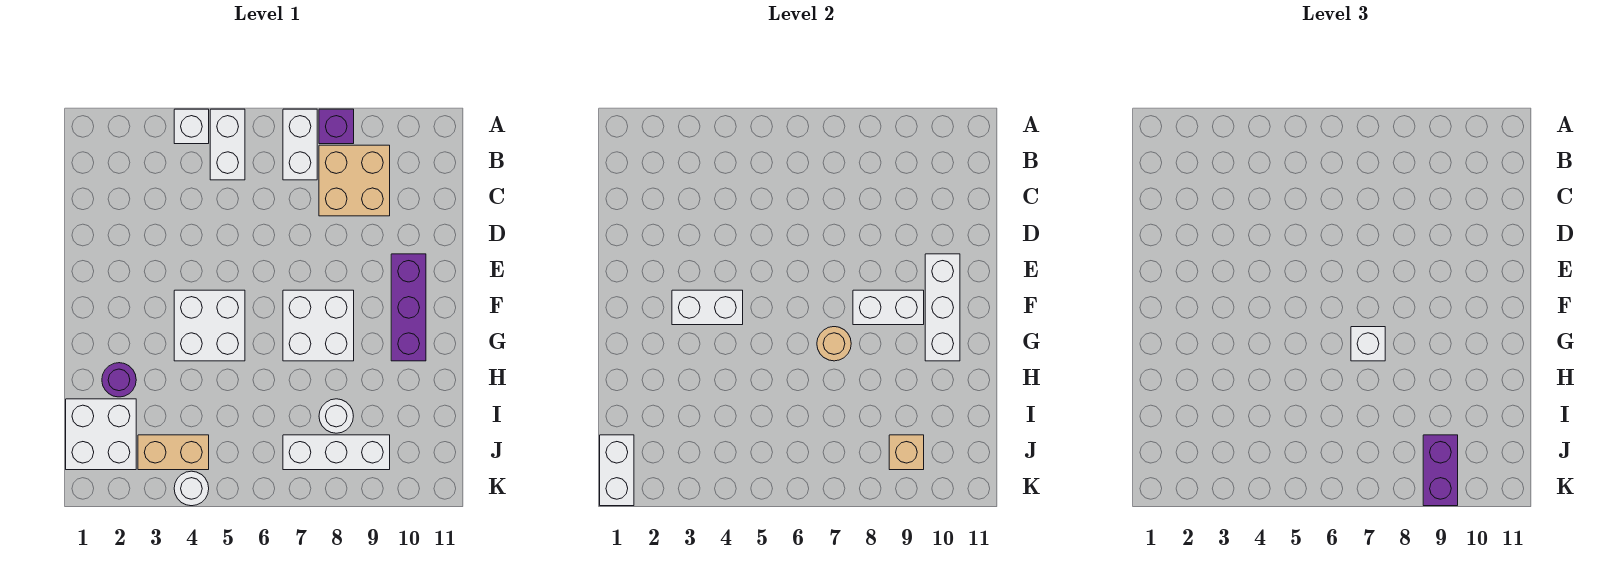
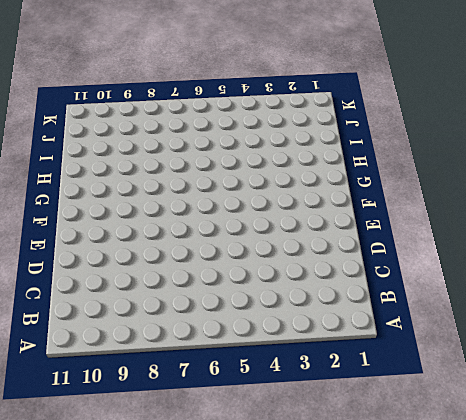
none -> white 1x1 brick [174,109,209,144]
none -> white 1x2 brick [210,109,245,180]
none -> white 1x2 brick [283,109,317,180]

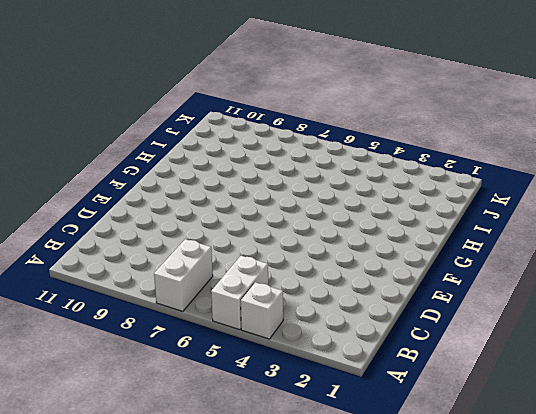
none -> purple 1x1 brick [319,109,354,144]
none -> tan 2x2 brick [319,145,390,216]
none -> purple 1x3 brick [391,254,426,361]

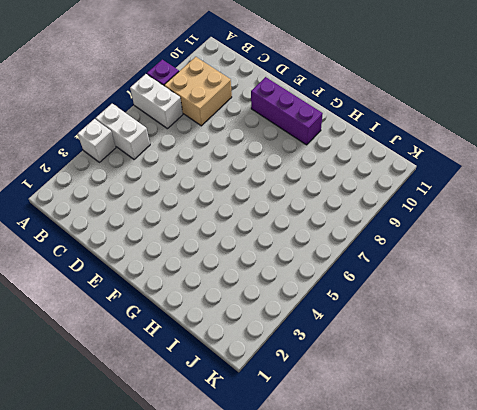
none -> white 2x2 brick [174,290,245,361]
none -> white 2x2 brick [283,290,354,361]
none -> purple 1x1 round brick [102,363,136,397]

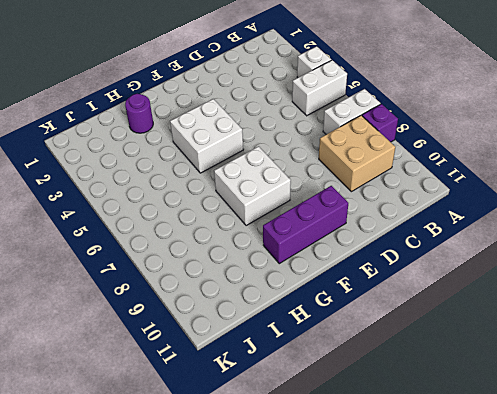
none -> white 2x2 brick [66,399,136,470]
none -> white 1x1 round brick [319,399,353,433]
none -> tan 1x2 brick [138,435,209,470]

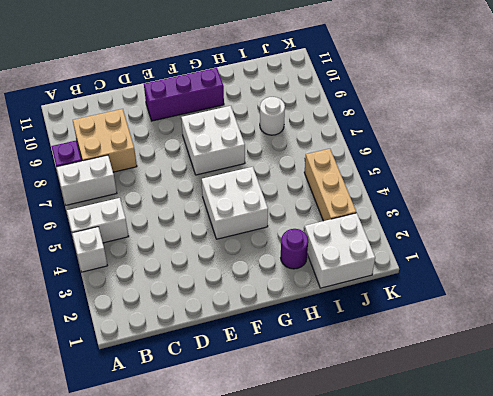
tan 1x3 brick [304,149,356,221] -> tan 1x2 brick [138,435,209,470]
none -> white 1x3 brick [283,435,390,470]
none -> white 1x1 round brick [174,471,209,506]
none -> white 1x3 brick [925,254,960,361]

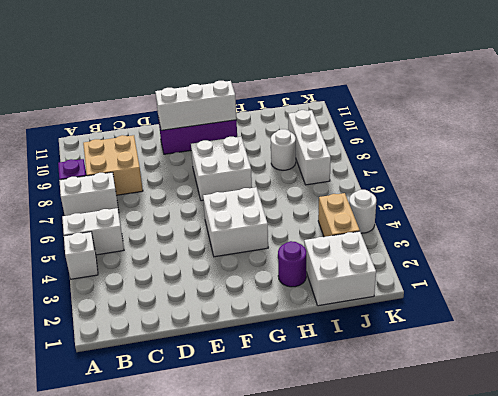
none -> white 1x2 brick [672,290,743,325]
none -> white 1x2 brick [853,290,924,325]
none -> tan 1x1 round brick [817,327,851,361]

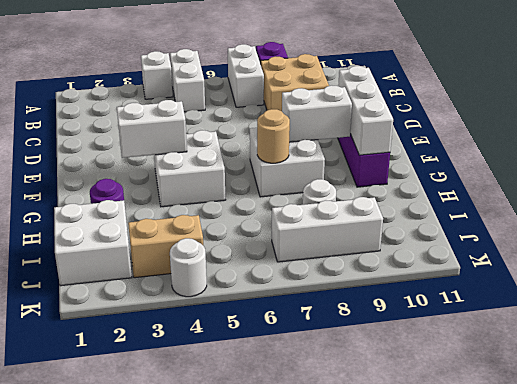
none -> white 1x2 brick [600,435,634,506]
none -> tan 1x1 brick [889,435,924,470]
none -> white 1x1 brick [1351,327,1385,361]

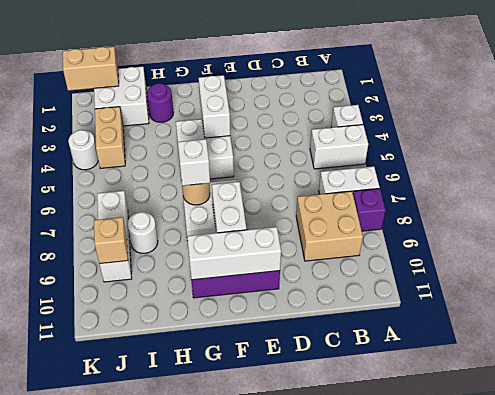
tan 1x2 brick [63,47,119,91] -> white 1x2 brick [600,435,634,506]
none -> purple 1x2 brick [1423,435,1458,506]

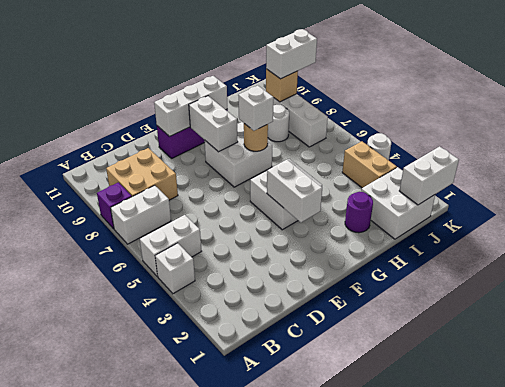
white 1x2 brick [266,29,317,79] -> purple 1x2 brick [1423,435,1458,506]

